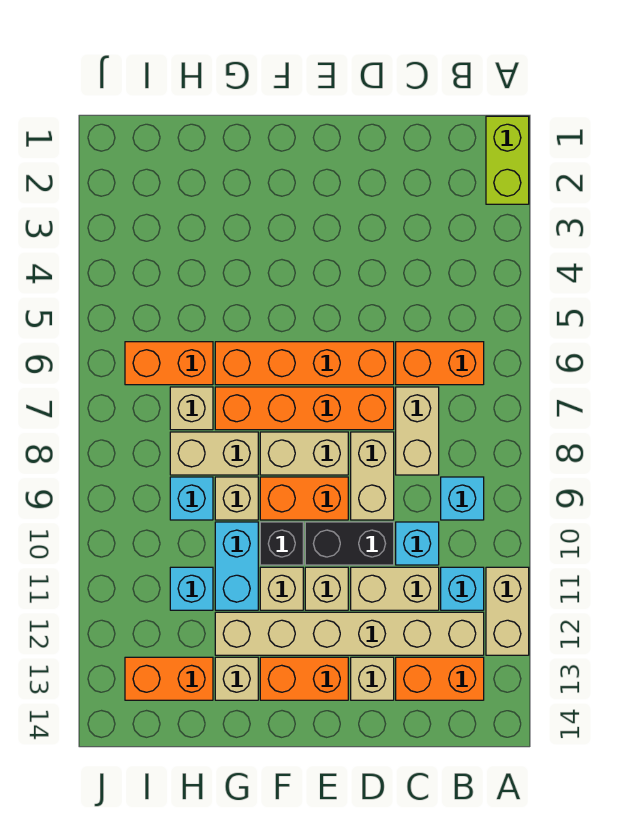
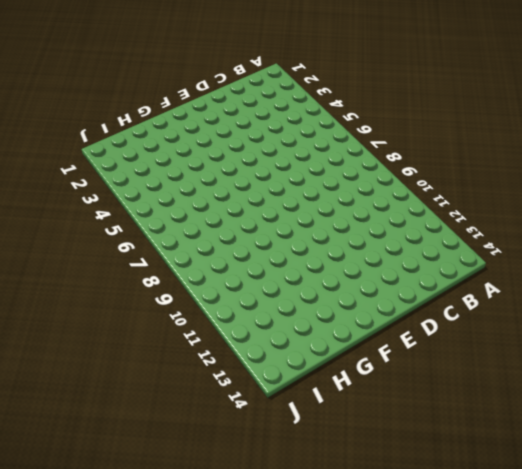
none -> lime 1x2 brick [486,116,529,204]
none -> tan 1x2 brick [486,567,529,655]
none -> orange 1x2 brick [396,342,484,385]
none -> cyan 1x1 brick [441,477,484,520]

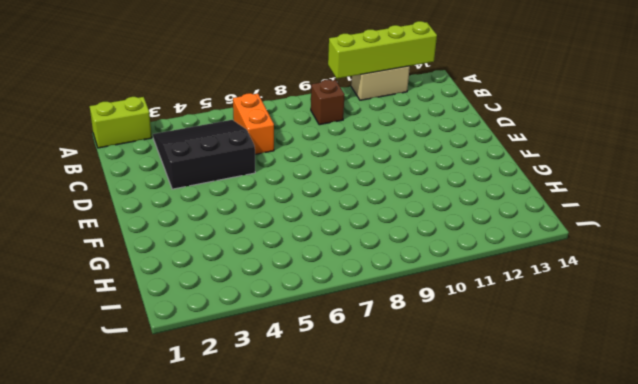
lime 1x4 brick [328,21,437,79] -> none
black 3x3 slope [153,120,255,189] -> none
brown 1x1 brick [311,80,345,125] -> cyan 1x1 brick [441,477,484,520]
none -> cyan 1x1 brick [441,567,484,610]
none -> tan 1x6 brick [215,612,484,655]
none -> orange 1x2 brick [396,657,484,700]
none -> tan 1x2 brick [396,387,439,475]

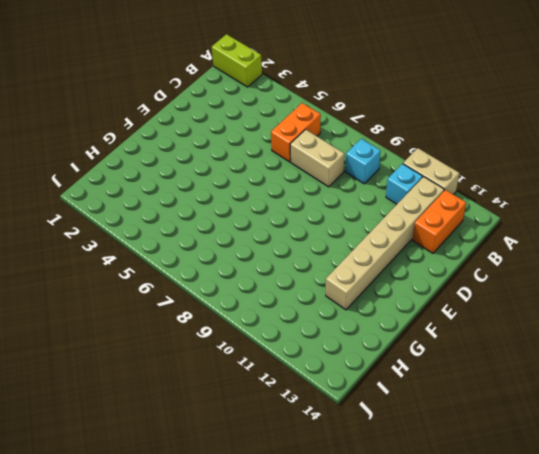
none -> cyan 1x1 brick [396,522,439,565]
none -> tan 1x2 brick [351,567,439,610]
none -> orange 1x4 brick [215,342,394,385]
none -> orange 1x4 brick [215,387,394,430]

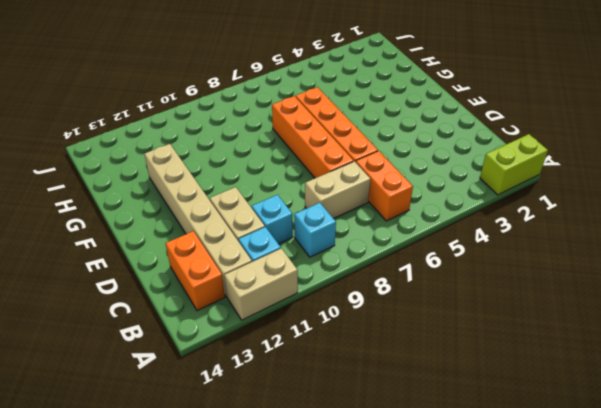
none -> tan 1x2 brick [351,432,394,520]
none -> black 1x2 brick [305,522,394,565]
none -> tan 1x1 brick [351,657,394,700]
none -> tan 1x2 brick [260,432,348,475]

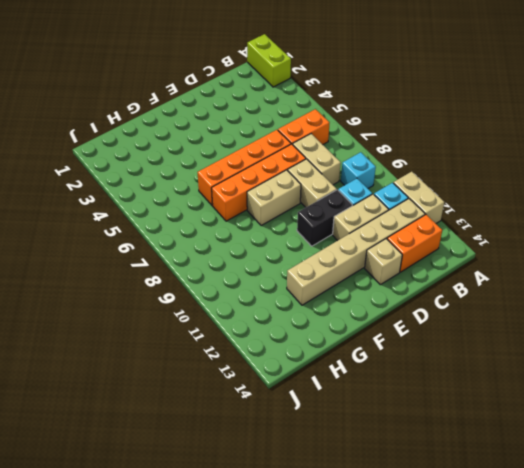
none -> orange 1x2 brick [260,477,348,520]
none -> tan 1x1 brick [305,567,348,610]
none -> orange 1x2 brick [260,657,348,700]
none -> black 1x1 brick [260,522,303,565]

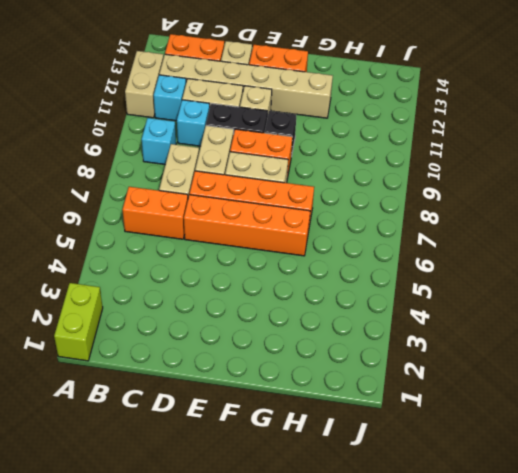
none -> tan 1x1 brick [260,567,303,610]
none -> tan 1x2 brick [170,432,258,475]
none -> tan 1x1 brick [215,477,258,520]
none -> cyan 1x2 brick [215,522,258,610]

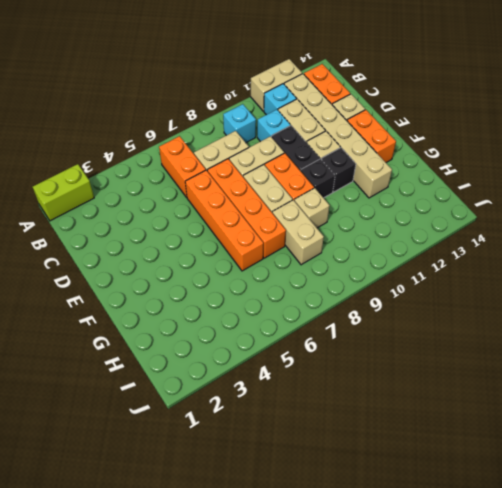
black 1x1 brick [321,148,356,192] -> tan 1x1 brick [260,567,303,610]
none -> cyan 1x2 brick [215,522,258,610]
none -> tan 1x1 brick [215,657,258,700]
none -> orange 1x2 brick [125,342,213,385]
none -> tan 1x1 brick [170,387,213,430]

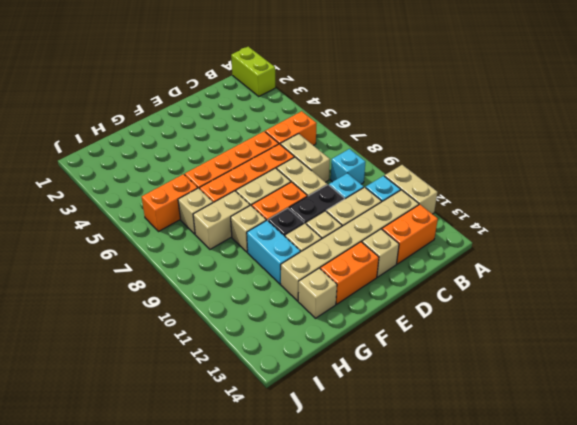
none -> cyan 1x1 brick [170,477,213,520]
none -> cyan 1x1 brick [170,567,213,610]
none -> orange 1x2 brick [125,657,213,700]

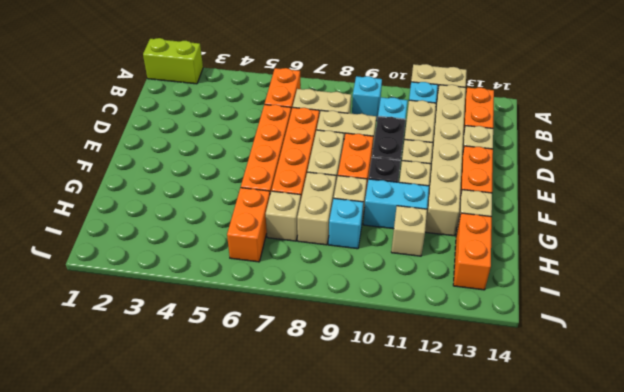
tan 1x1 brick [391,206,427,256] -> cyan 1x1 brick [170,567,213,610]

